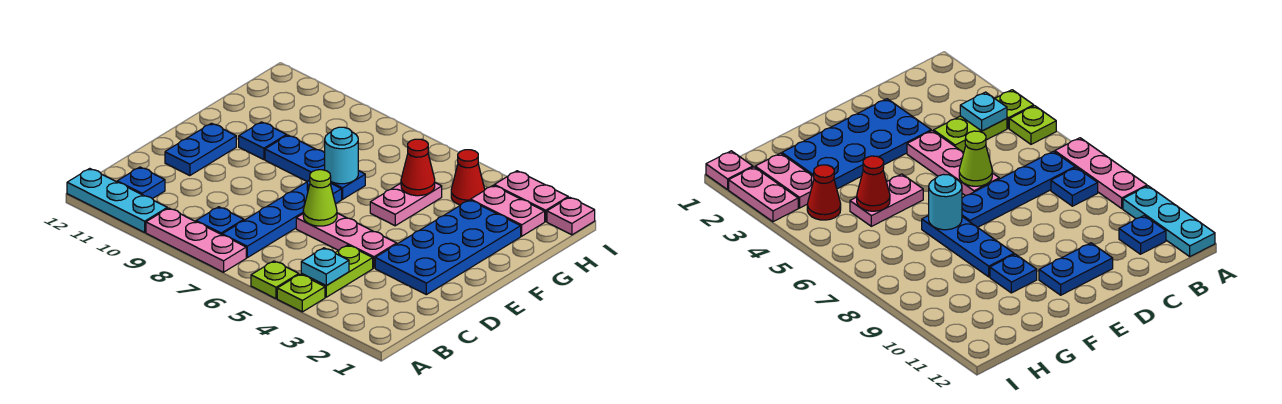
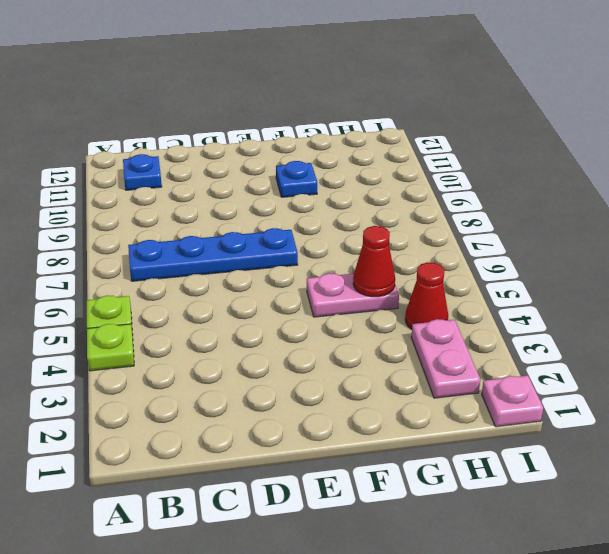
none -> pink 1x3 plate [146,208,246,272]
none -> cyan 1x3 plate [67,169,167,232]
none -> lime 1x2 plate [301,245,373,297]

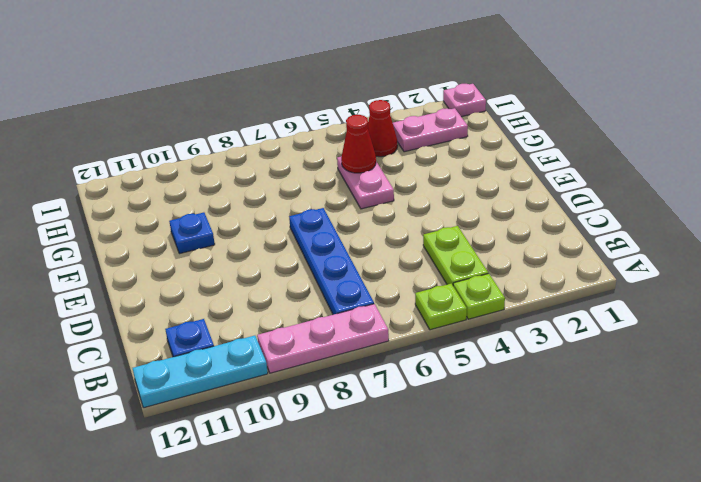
none -> blue 1x1 plate [196,207,244,235]
none -> blue 2x4 plate [375,200,521,295]
none -> pink 1x3 plate [296,213,397,268]

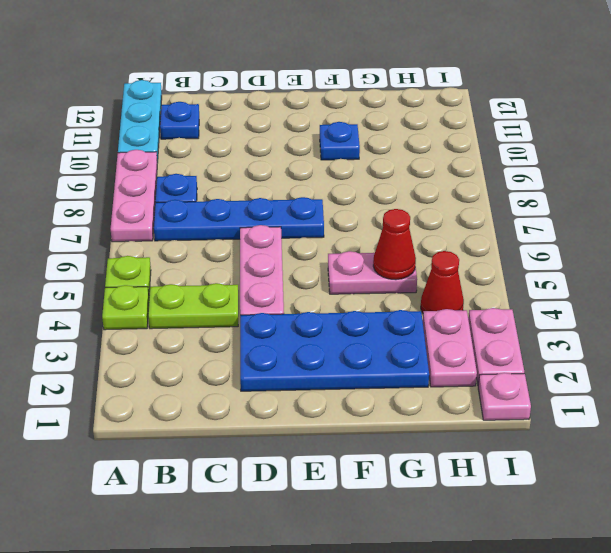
none -> blue 1x2 plate [165,123,236,176]
none -> blue 1x3 plate [265,135,365,199]
none -> cyan 1x1 plate [301,248,349,286]

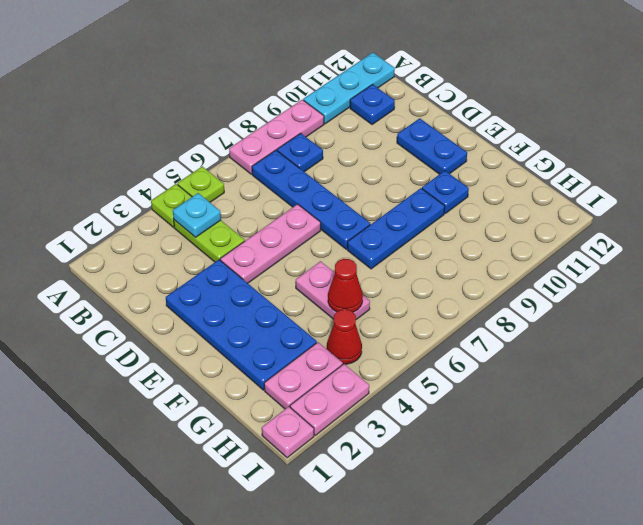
none -> lime 1x1 cone [303,170,337,226]
none -> cyan 1x1 round brick [325,127,359,184]

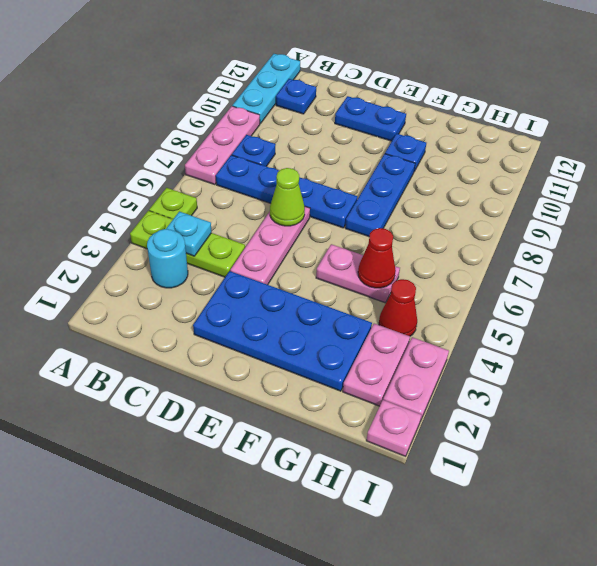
cyan 1x1 round brick [147,229,188,288] -> cyan 1x1 round brick moved to [325,127,359,184]

